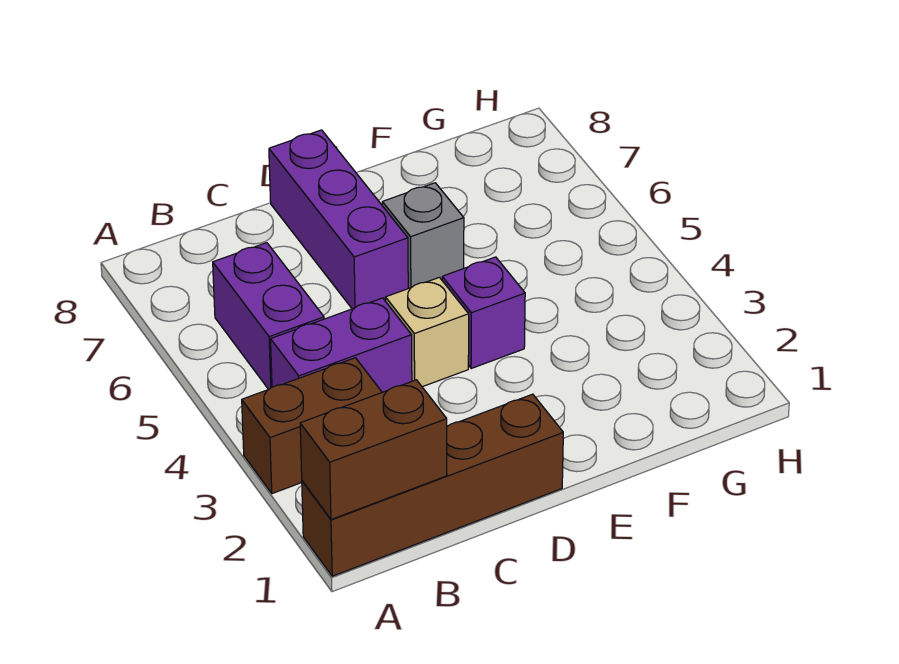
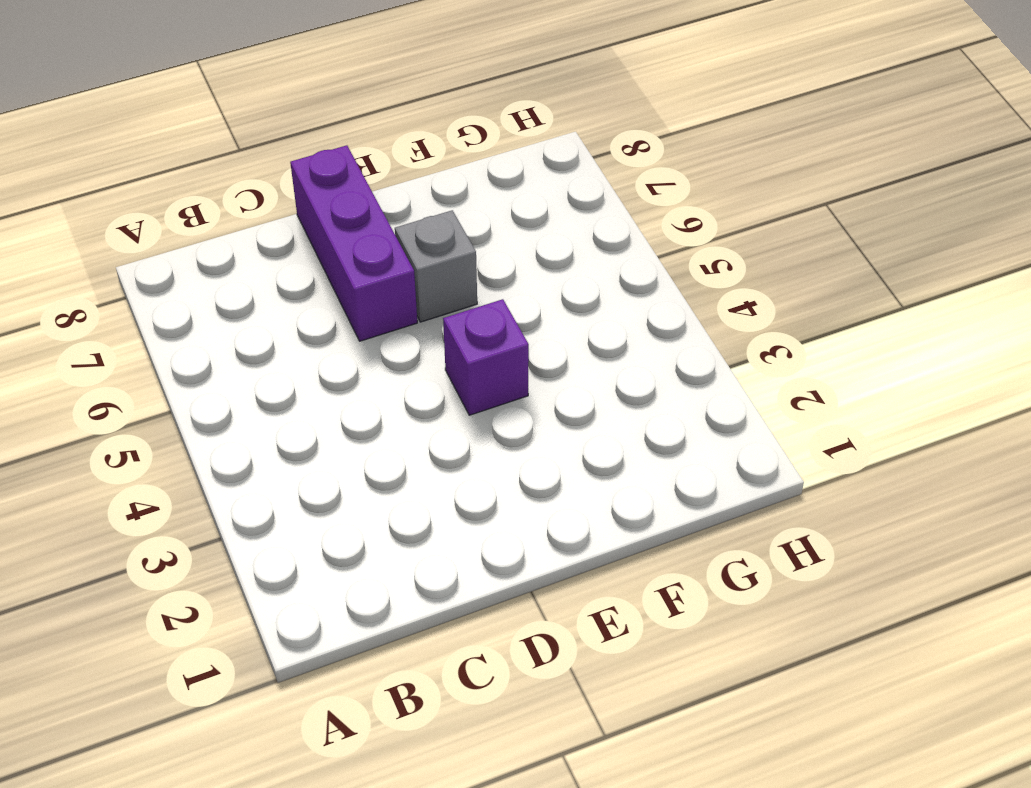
none -> brown 1x4 brick [302,394,563,576]
none -> brown 1x2 brick [242,358,382,494]

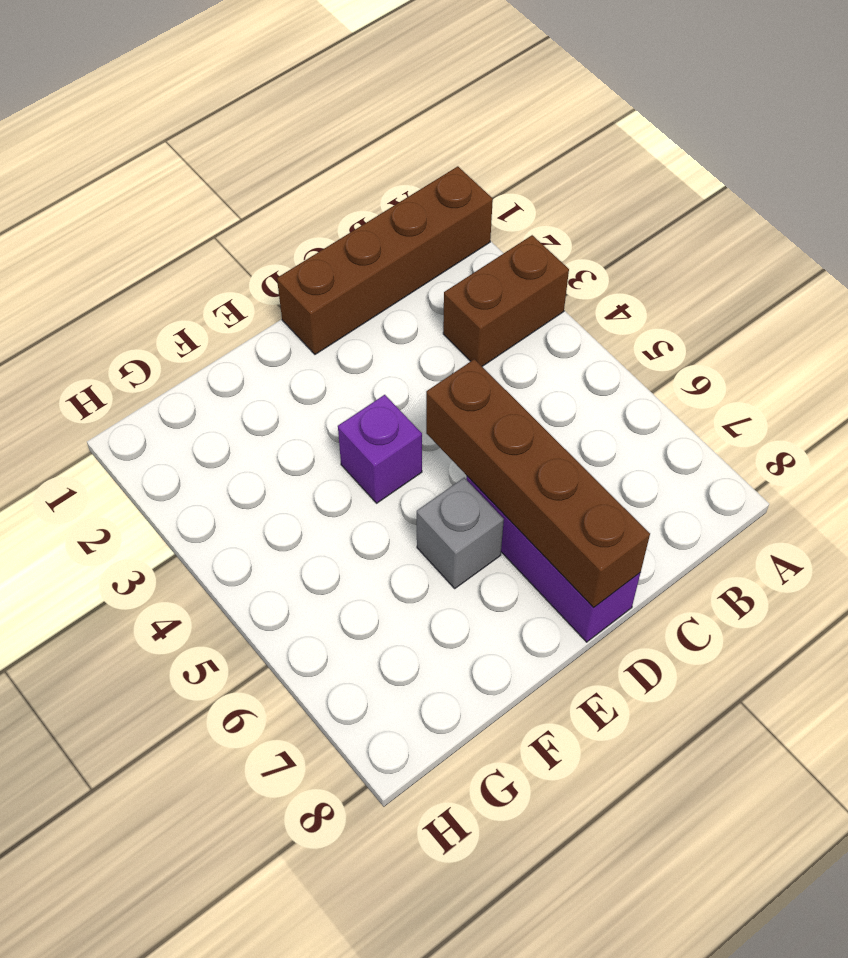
brown 1x4 brick [426,359,650,608] -> none
none -> purple 1x2 brick [271,298,412,392]
none -> purple 1x2 brick [213,243,324,389]

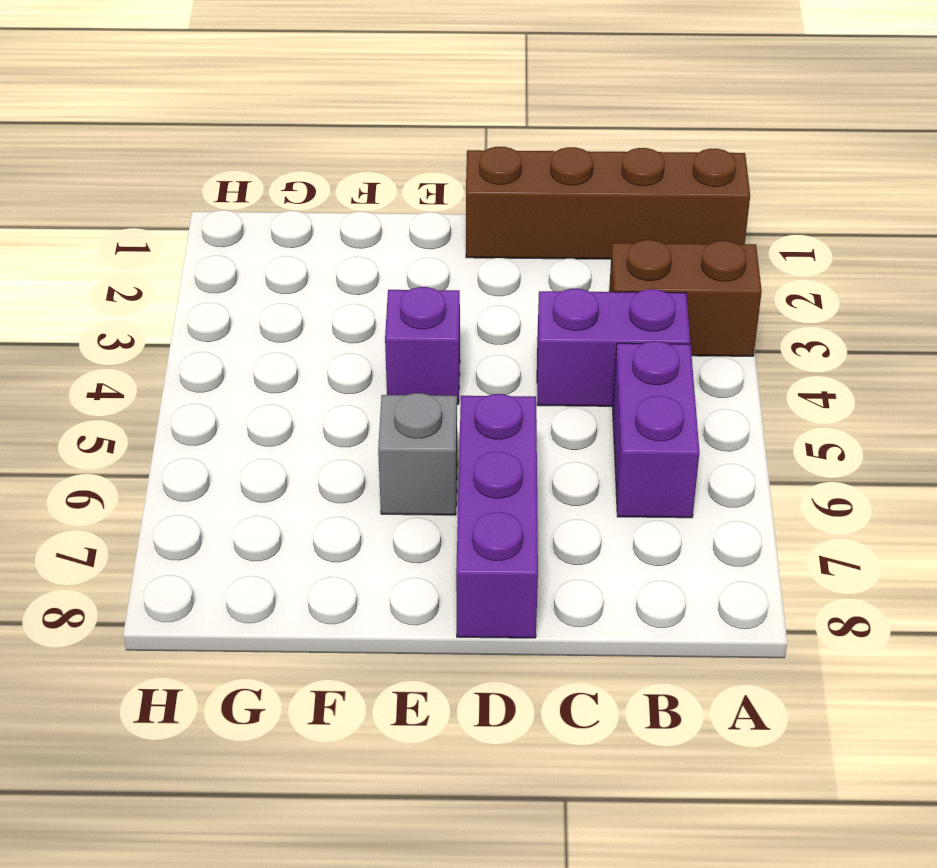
none -> tan 1x1 brick [385,277,469,387]
none -> brown 1x2 brick [300,380,447,519]

